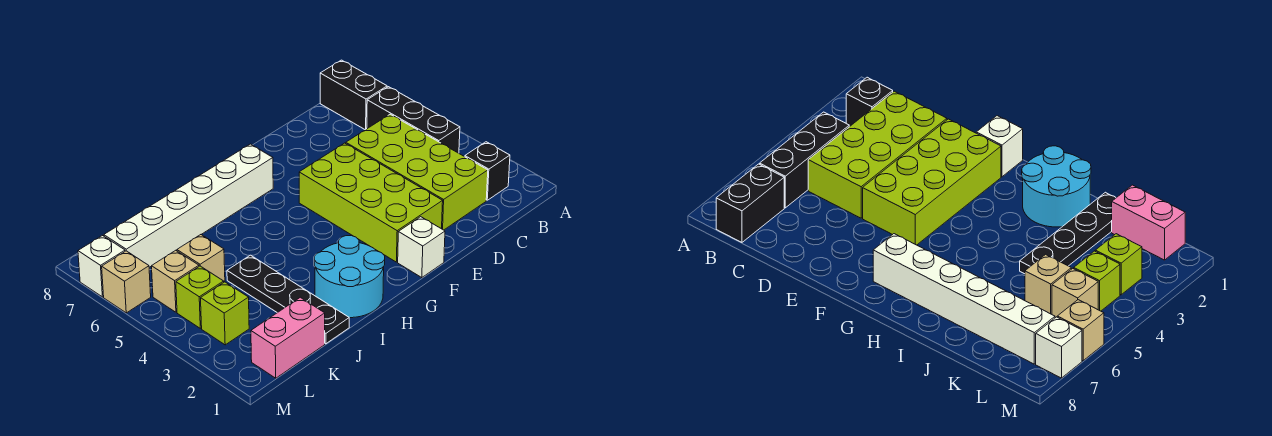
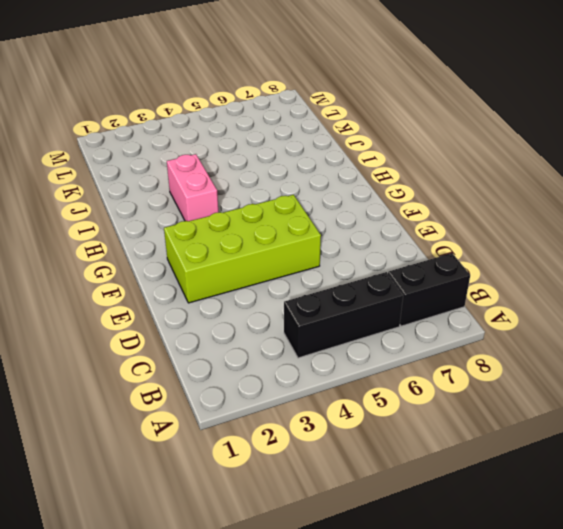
pink 1x2 brick [167,154,218,221] -> pink 1x2 brick moved to [251,297,325,378]
none -> black 1x1 brick [465,142,510,200]
none -> lime 2x4 brick [346,114,488,230]
none -> white 1x1 brick [398,217,445,278]

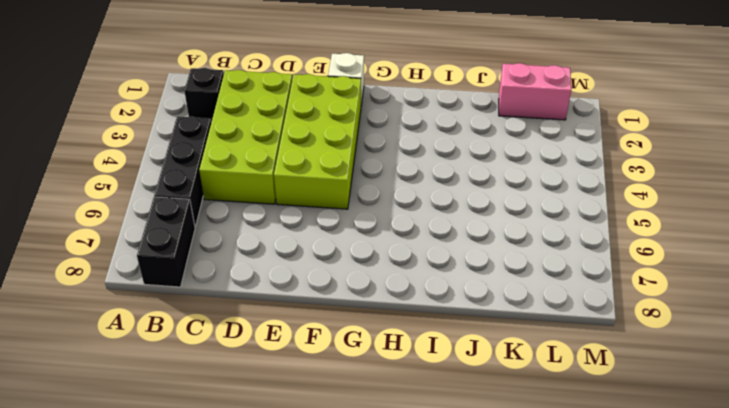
none -> white 1x6 brick [104,144,273,267]
none -> cyan 2x2 round brick [314,236,385,318]
none -> black 1x4 plate [227,255,349,344]

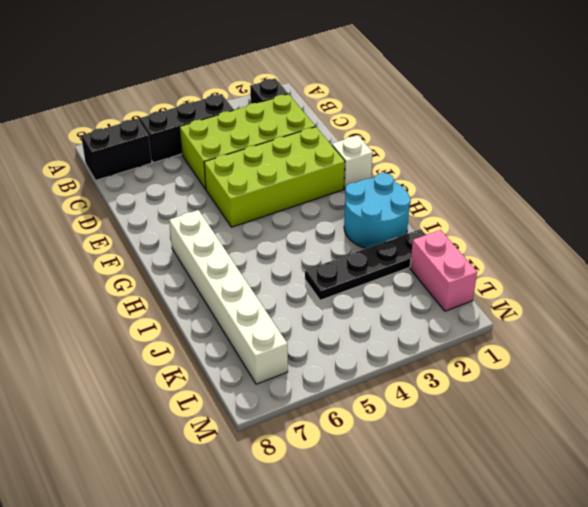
none -> tan 1x1 brick [177,235,225,281]
none -> lime 1x1 brick [201,282,249,345]
none -> lime 1x1 brick [176,266,224,328]

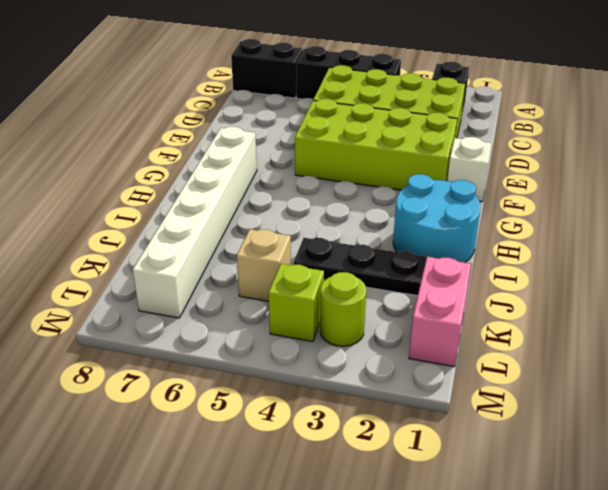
lime 1x1 round brick [320,272,366,346] -> lime 1x1 brick [201,282,249,345]
none -> tan 1x1 brick [152,250,199,312]
none -> tan 1x1 brick [102,251,151,313]
none -> white 1x1 brick [78,236,125,297]

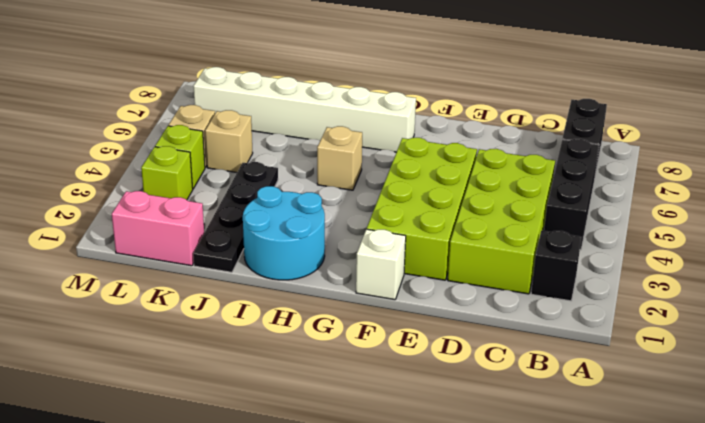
tan 1x1 brick [317,126,362,190] -> tan 1x1 brick moved to [102,251,151,313]
none -> white 1x1 brick [78,236,125,297]

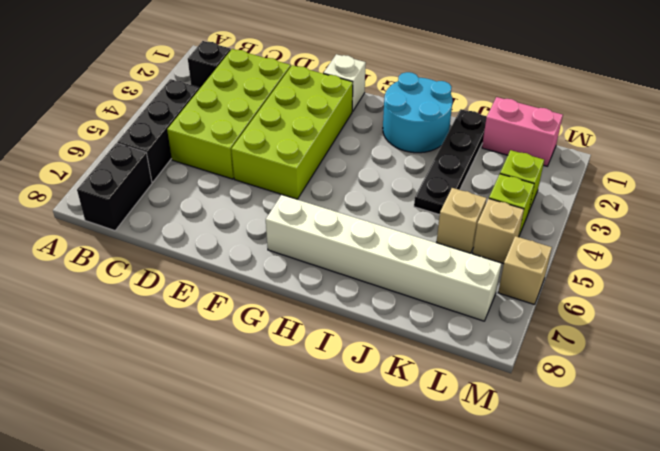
none -> white 1x1 brick [78,236,125,297]

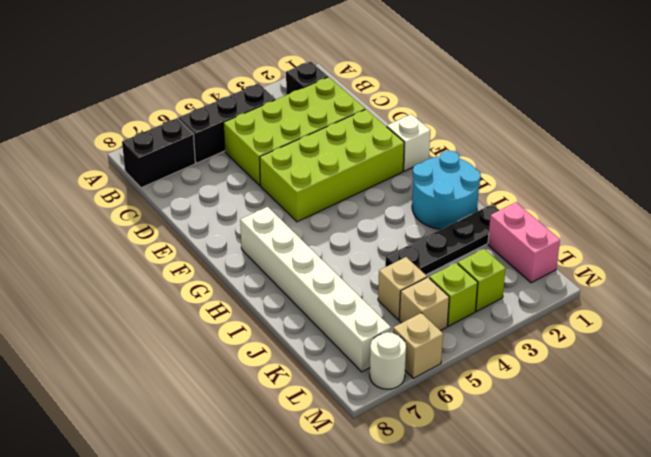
white 1x1 round brick [370,332,406,389] -> white 1x1 brick [78,236,125,297]

